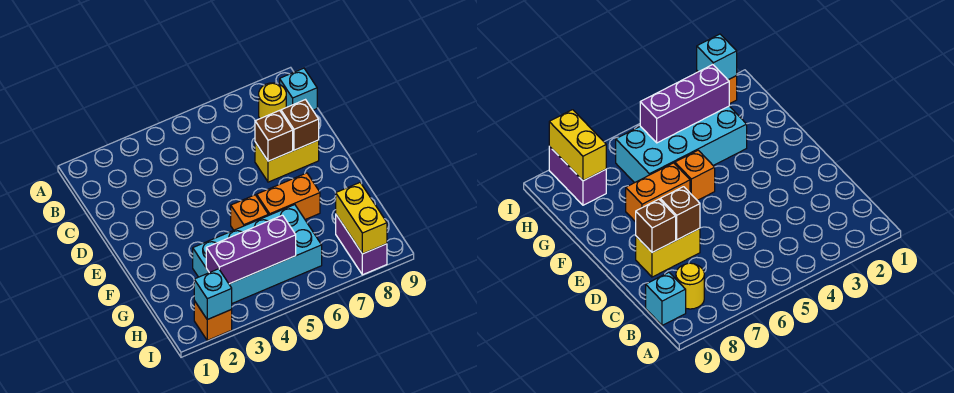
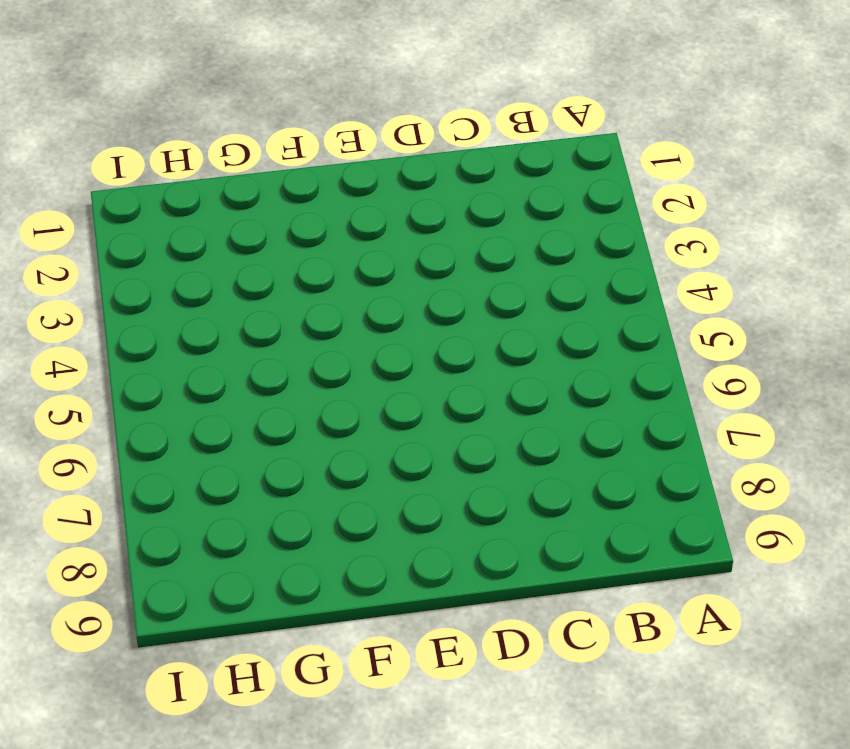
none -> yellow 1x1 round brick [259,83,286,119]
none -> cyan 1x1 brick [280,68,317,110]
none -> yellow 1x2 brick [255,140,319,182]

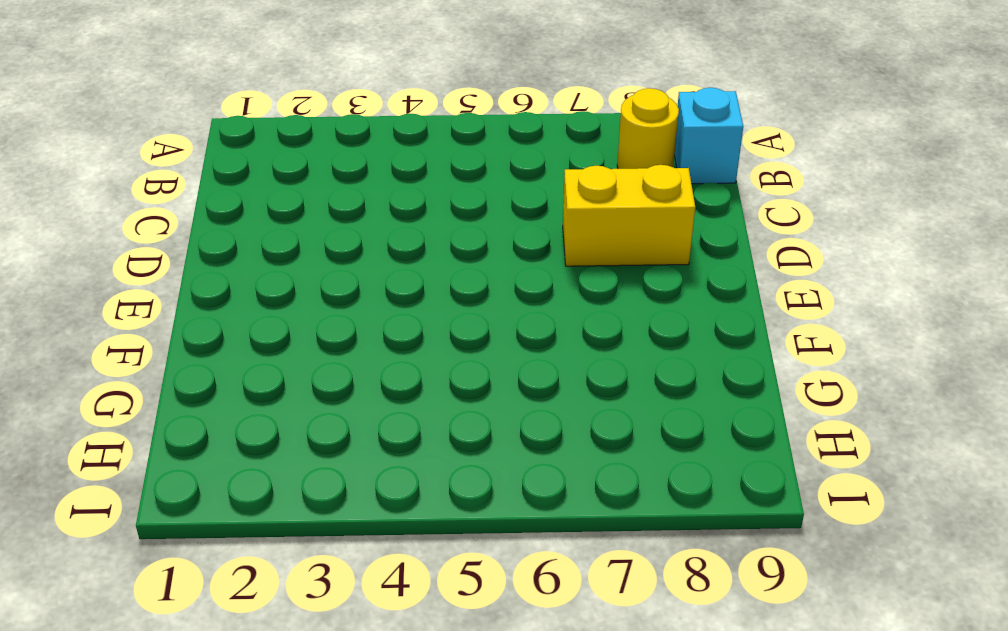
none -> orange 1x1 brick [231,195,268,230]
none -> orange 1x2 brick [257,173,320,220]
none -> cyan 2x4 brick [193,205,322,303]

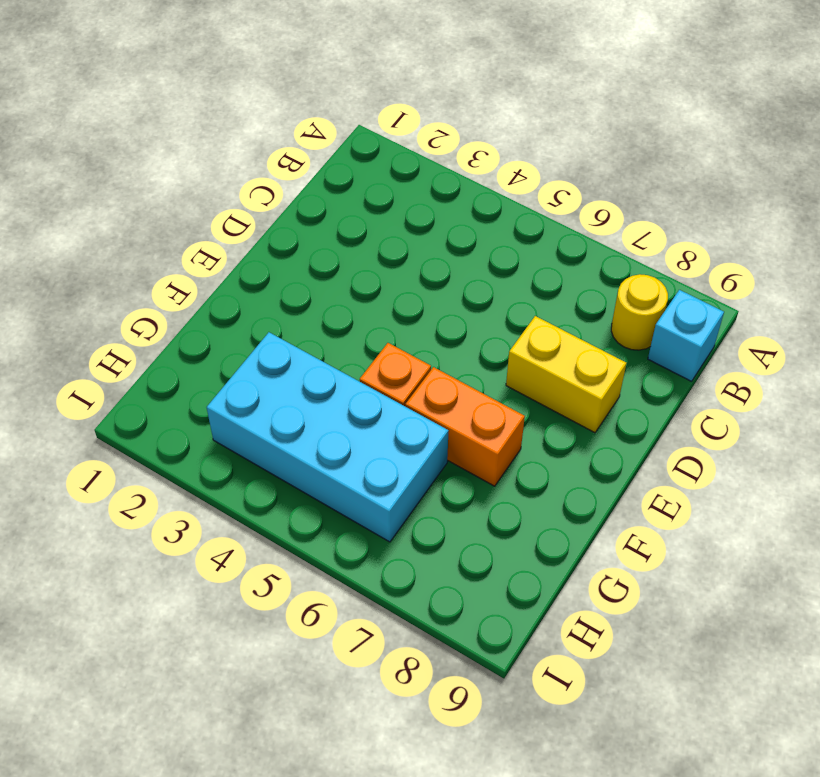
none -> purple 1x2 brick [336,215,387,275]
none -> orange 1x1 brick [194,301,232,340]
none -> brown 1x1 brick [255,110,293,161]

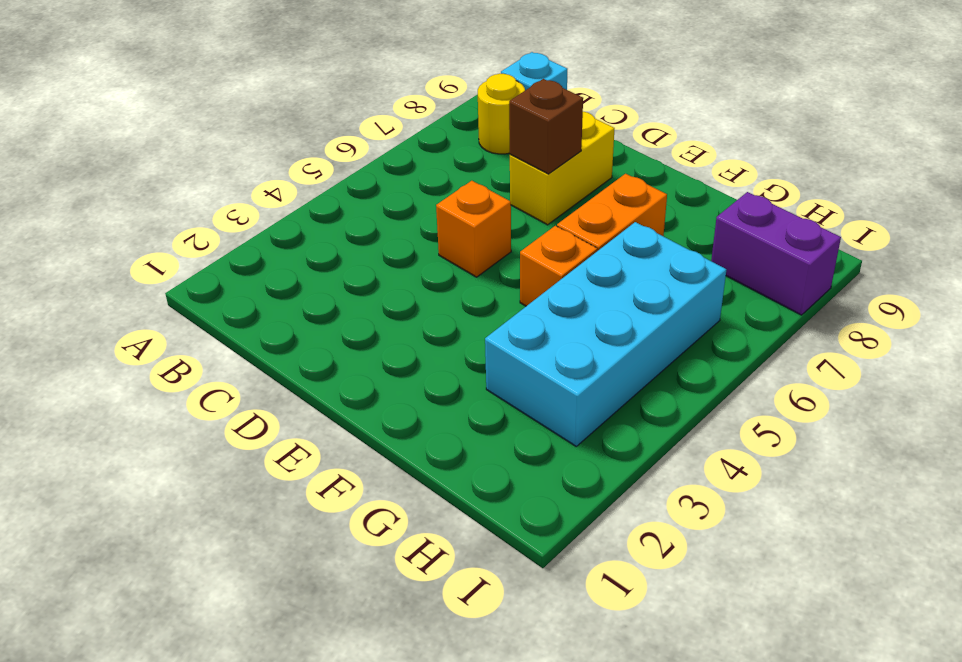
orange 1x1 brick [436,181,511,277] -> orange 1x1 brick moved to [194,301,232,340]
none -> brown 1x1 brick [281,100,319,150]
none -> purple 1x3 brick [206,215,296,284]
none -> yellow 1x2 brick [336,183,387,254]

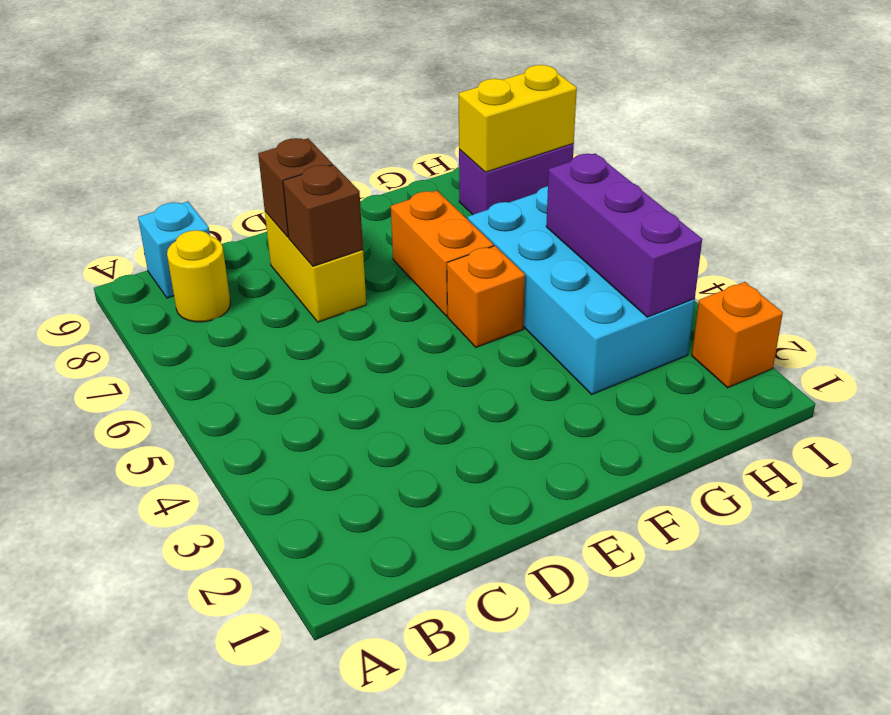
none -> cyan 1x1 brick [194,269,232,320]

